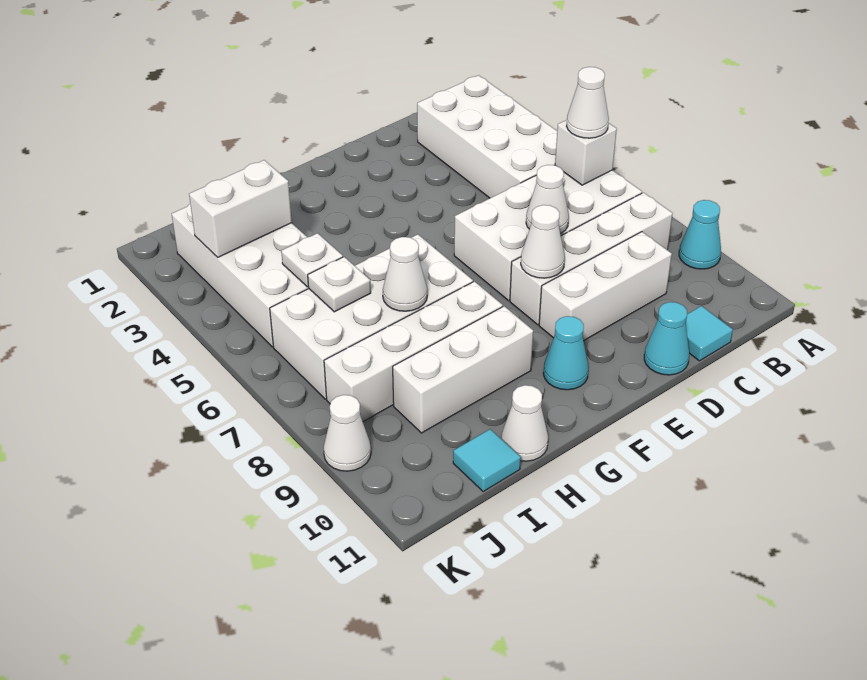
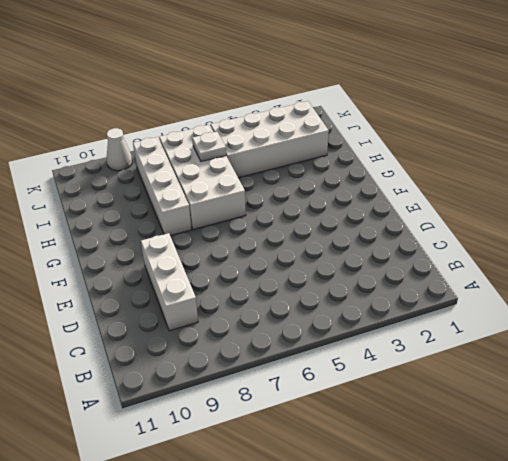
none -> cyan 1x1 cone [679,200,721,269]
none -> white 2x4 brick [417,75,557,198]
none -> white 2x4 brick [454,170,642,300]

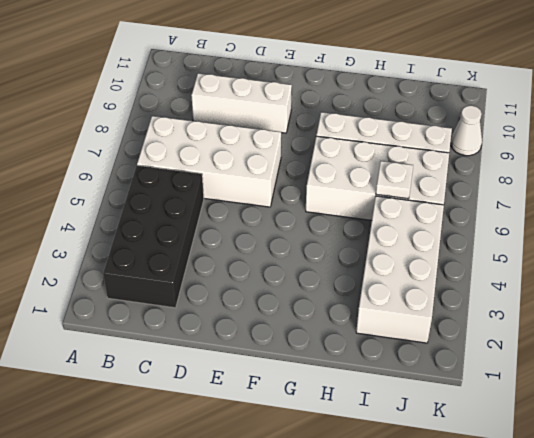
black 2x4 brick [103,165,204,308] -> white 2x4 brick [417,75,557,198]
none -> cyan 1x1 cone [679,200,721,269]
none -> white 1x4 brick [510,193,673,324]
none -> cyan 1x1 tile [686,306,733,361]

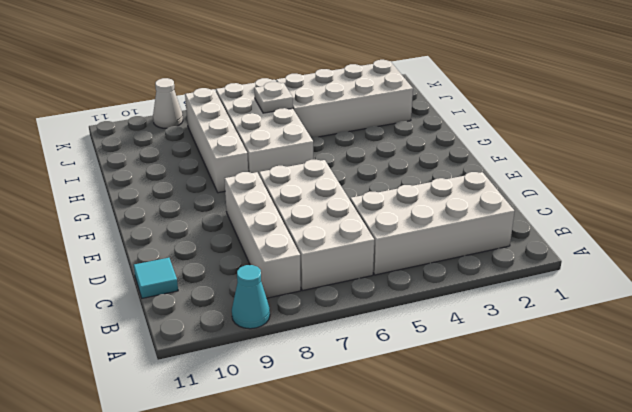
none -> white 1x3 brick [539,232,672,341]
none -> cyan 1x1 cone [644,302,689,375]
none -> cyan 1x1 cone [543,316,589,390]

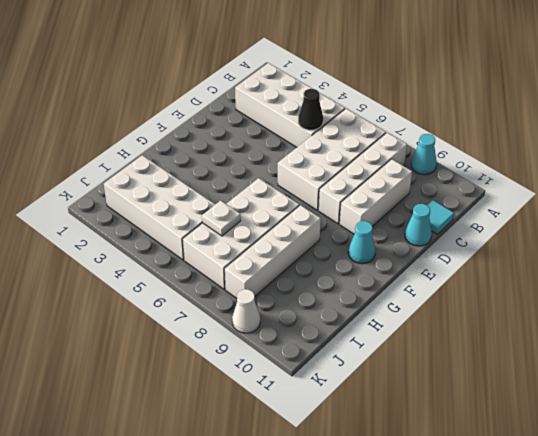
black 1x1 cone [298,89,323,130] -> none
none -> white 1x3 brick [393,306,533,433]
none -> white 1x1 cone [501,385,548,461]
none -> cyan 1x1 tile [453,429,521,492]

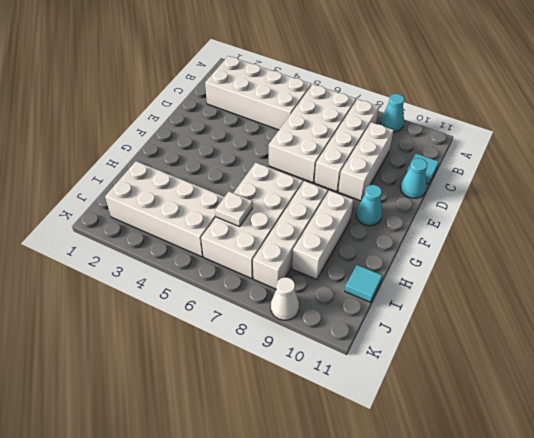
none -> white 1x1 cone [501,385,548,461]
none -> white 1x1 brick [555,120,617,185]
none -> white 1x1 cone [526,165,569,234]

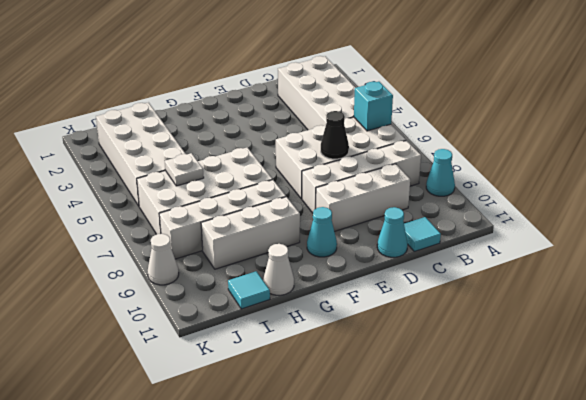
cyan 1x1 brick [354,82,393,131] -> white 1x1 brick [555,120,617,185]
black 1x1 cone [321,111,349,159] -> white 1x1 cone [526,165,569,234]
none -> white 1x1 cone [521,205,565,278]
none -> white 1x1 cone [383,237,427,311]
none -> white 1x2 brick [189,160,292,257]

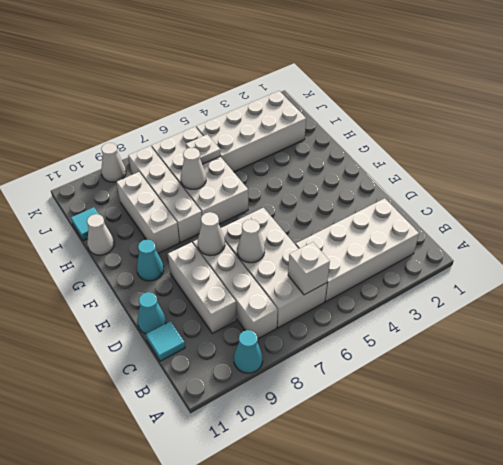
none -> white 1x2 brick [189,160,292,257]
none -> white 1x1 plate [281,233,343,287]
none -> white 1x1 cone [567,67,609,138]

